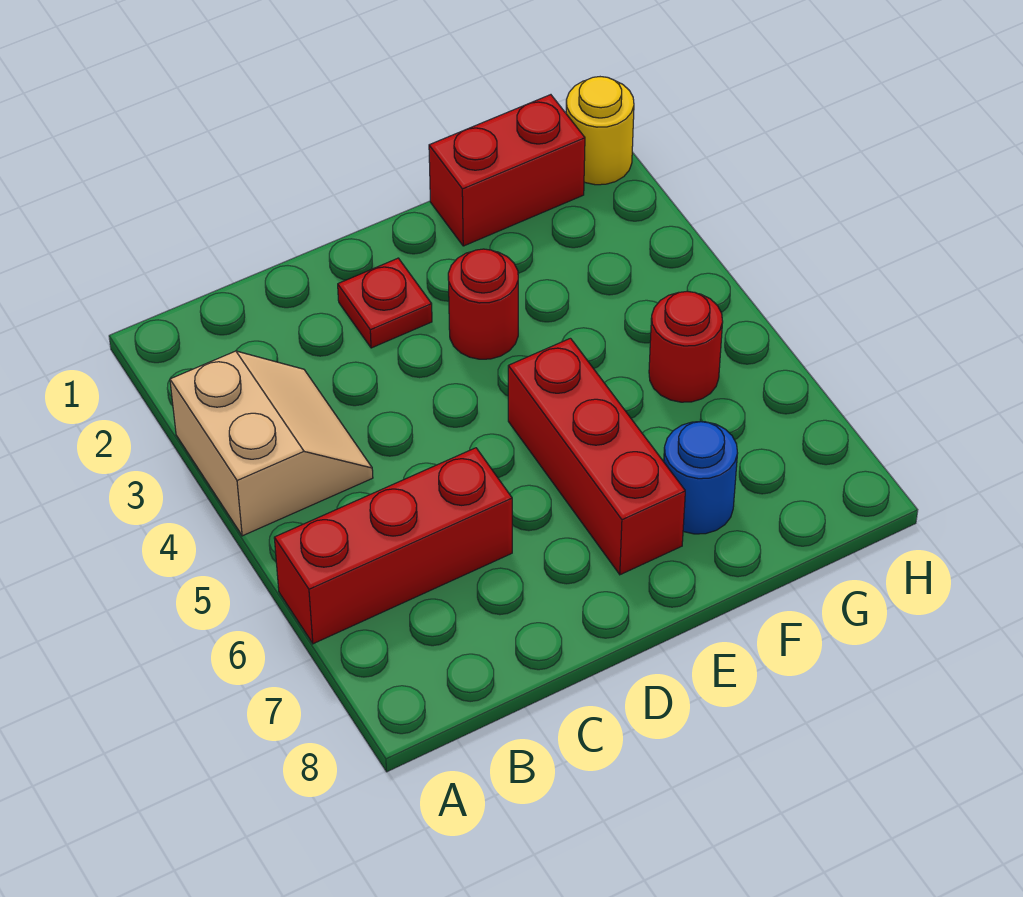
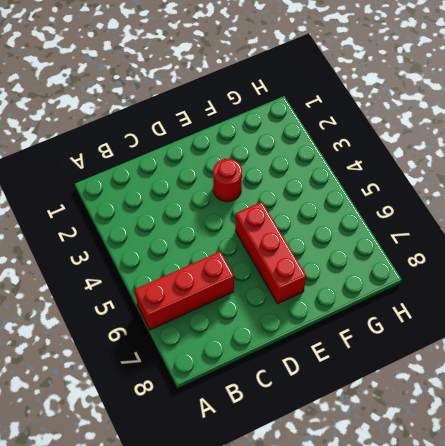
none -> tan 2x2 slope [170,351,373,536]
none -> red 1x1 plate [338,258,432,348]

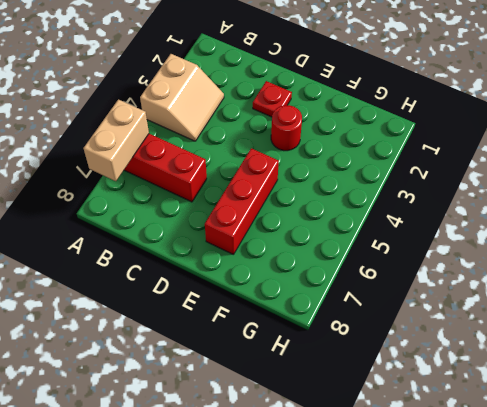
tan 1x2 brick [83,100,149,181] -> none
none -> red 1x2 brick [429,95,585,246]
none -> blue 1x1 round brick [664,422,738,534]

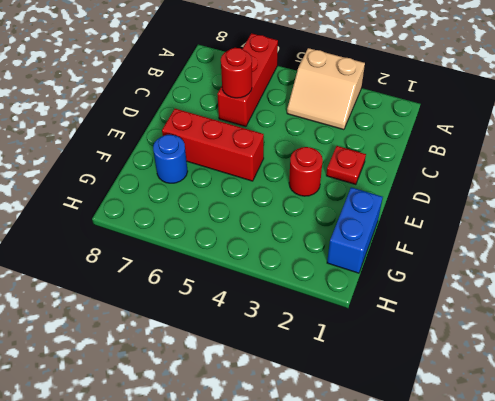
red 1x1 round brick [221,48,252,98] -> red 1x1 round brick moved to [649,291,723,402]
blue 1x2 brick [327,187,383,273] -> red 1x2 brick [429,95,585,246]
none -> yellow 1x1 round brick [566,77,634,185]

